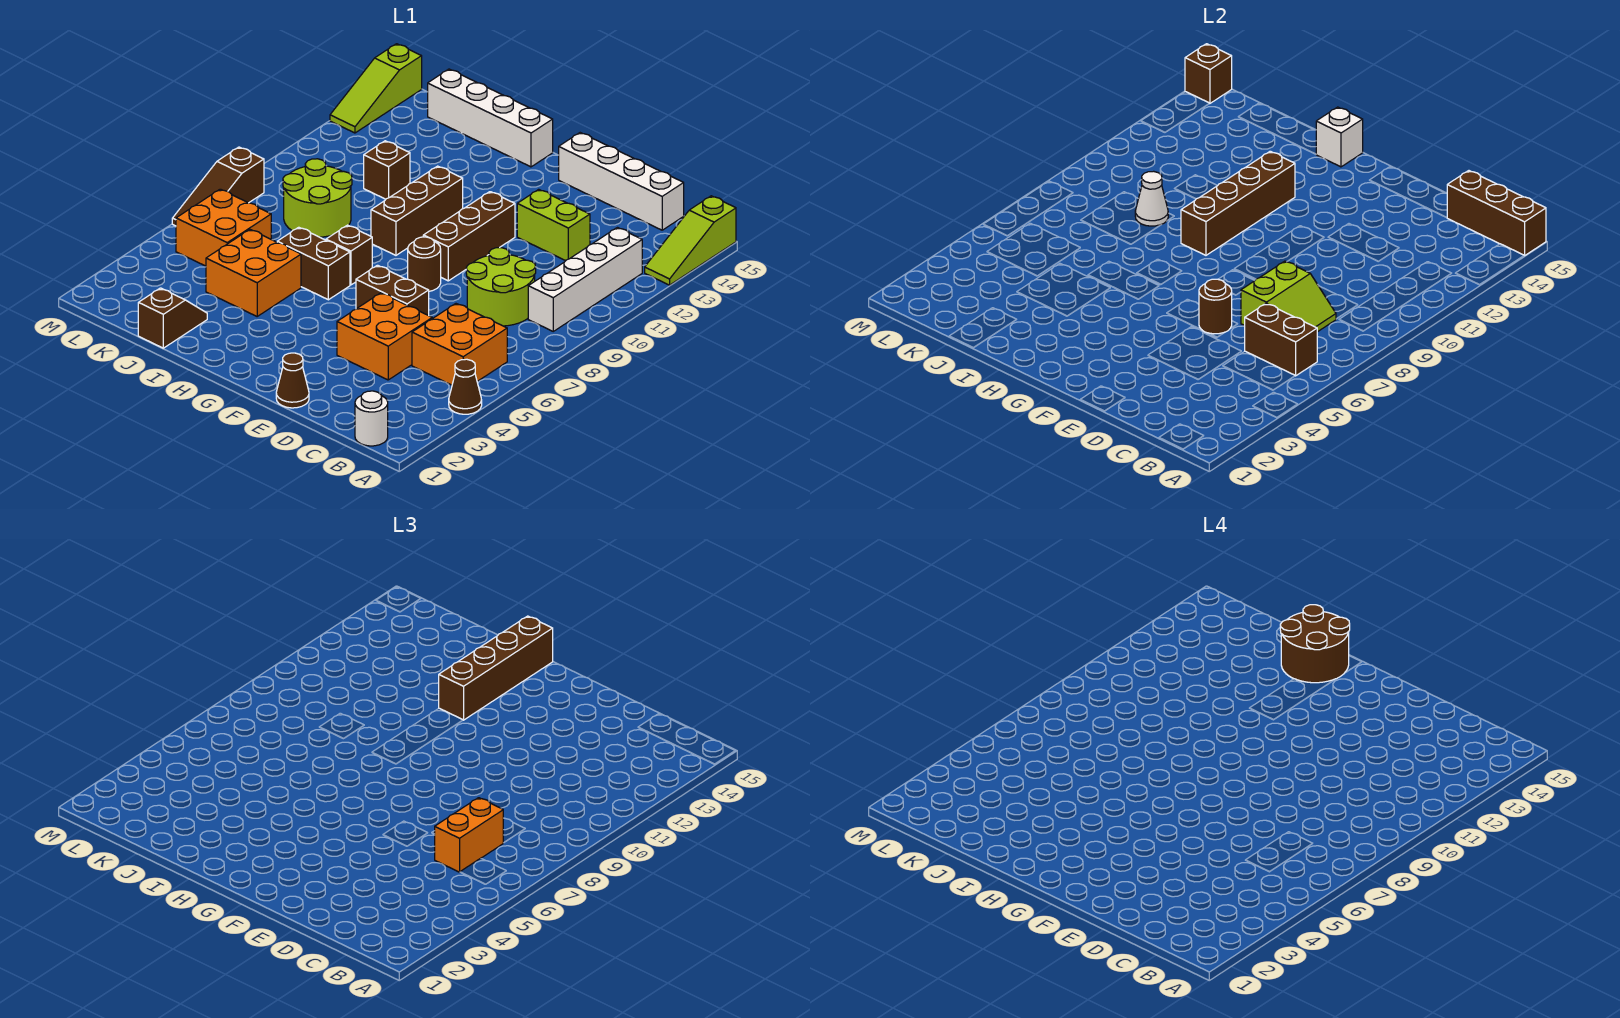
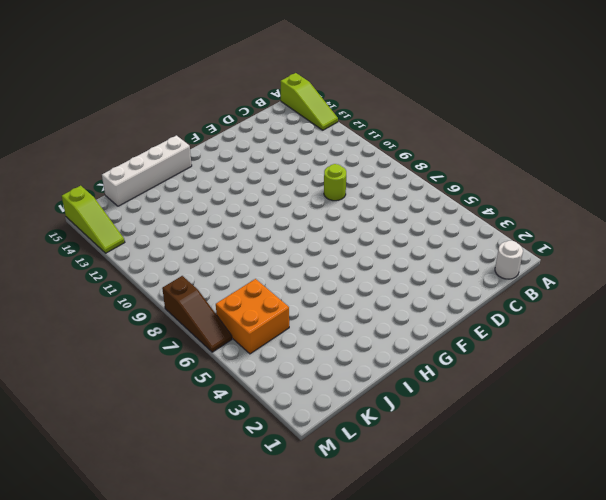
lime 1x1 round brick [324,164,346,201] -> lime 2x2 round brick [466,248,536,326]
none -> brown 1x1 cone [449,359,482,414]
none -> orange 2x2 brick [412,304,507,385]
none -> white 1x4 brick [528,228,642,331]
none -> white 1x4 brick [559,133,684,230]

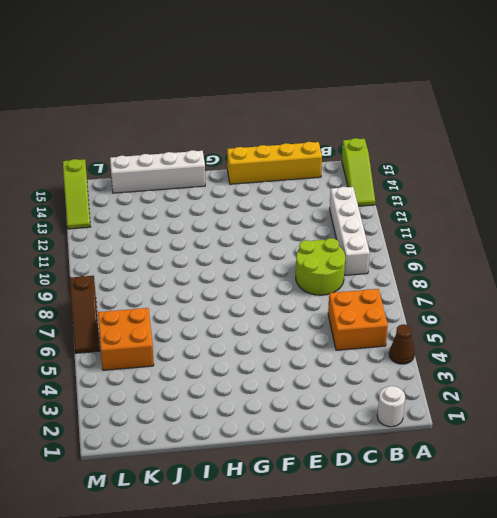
yellow 1x4 brick [227,142,322,184] -> white 1x4 brick [559,133,684,230]
none -> orange 2x2 brick [337,293,432,380]
none -> lime 1x2 brick [517,189,590,261]
none -> brown 1x1 cone [276,353,309,408]
none -> brown 1x2 brick [356,265,429,315]

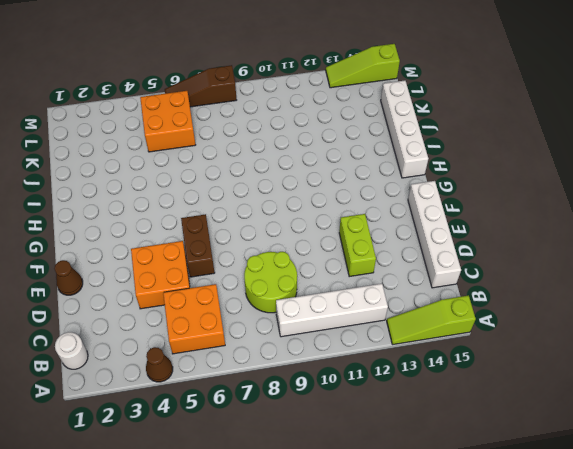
none -> brown 1x1 round brick [408,237,441,291]
none -> brown 1x3 brick [423,192,515,281]
none -> brown 1x2 brick [277,227,350,300]
none -> brown 1x1 brick [326,225,372,285]

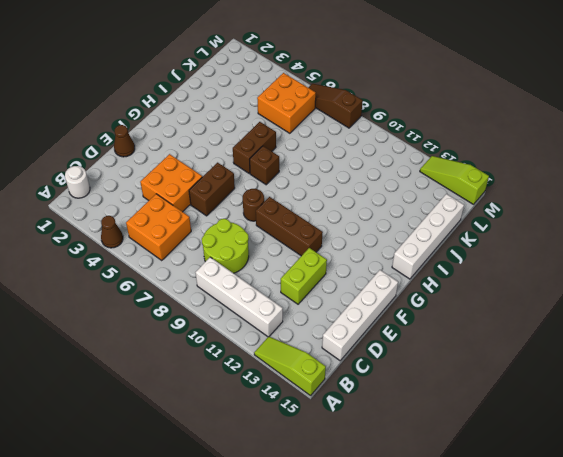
none -> brown 1x3 brick [371,166,463,255]
none -> orange 2x2 brick [206,230,301,316]
none -> brown 1x2 slope [138,288,207,348]
none -> lime 2x2 round brick [283,159,352,237]

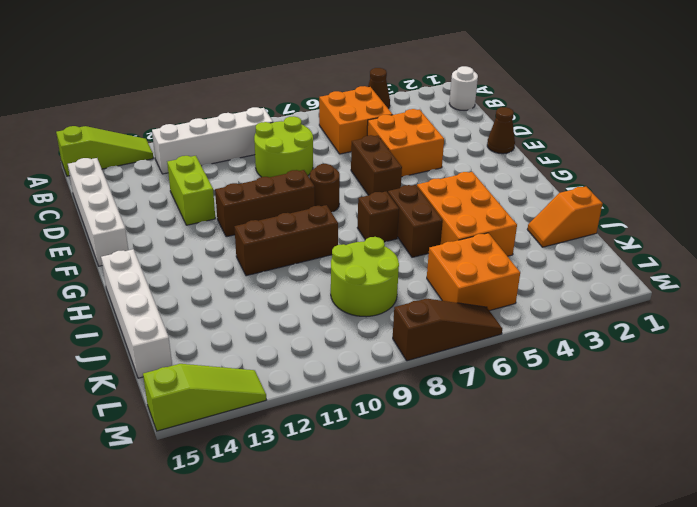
orange 2x3 brick [417,172,517,256] -> orange 2x2 brick [206,230,301,316]
orange 1x2 slope [527,187,603,247] -> brown 1x2 slope [138,288,207,348]
none -> brown 1x1 brick [364,141,410,199]
none -> brown 1x3 brick [1447,171,1546,256]
none -> brown 1x2 brick [1245,304,1317,376]
none -> lime 2x2 slope [1241,261,1336,332]

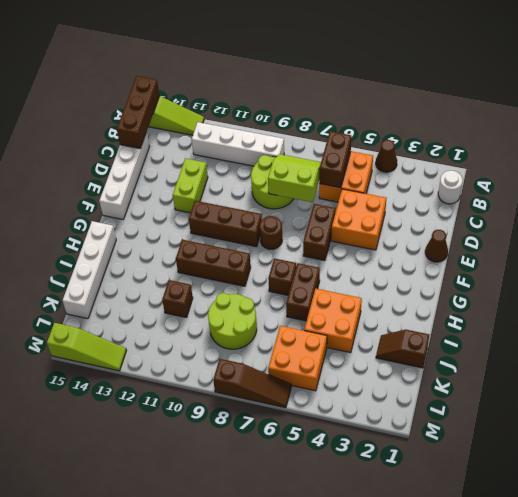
none -> brown 1x1 round brick [1199,279,1232,334]
none -> brown 1x4 brick [1181,151,1295,255]
none -> white 1x1 brick [1316,107,1363,167]
none -> white 1x1 cone [1135,171,1168,226]

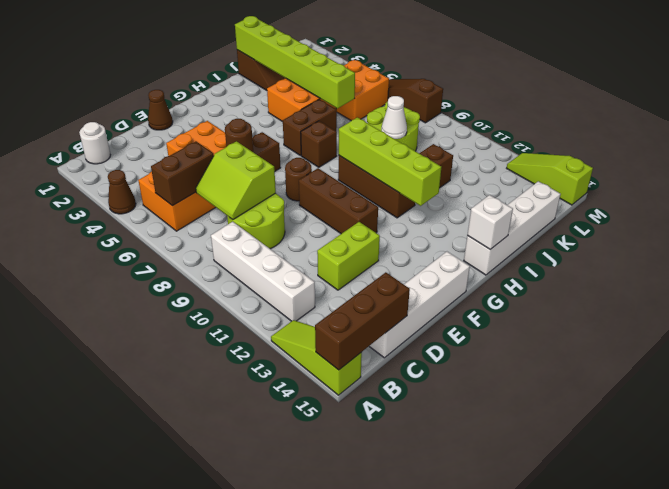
lime 1x4 brick [339,117,441,206] -> brown 1x4 brick [1181,151,1295,255]
lime 1x6 brick [235,16,355,108] -> none
none -> brown 1x1 brick [1185,44,1232,103]
none -> orange 1x2 brick [435,798,503,872]
none -> brown 1x4 brick [439,616,553,720]
none -> brown 2x2 round brick [1280,605,1350,683]

